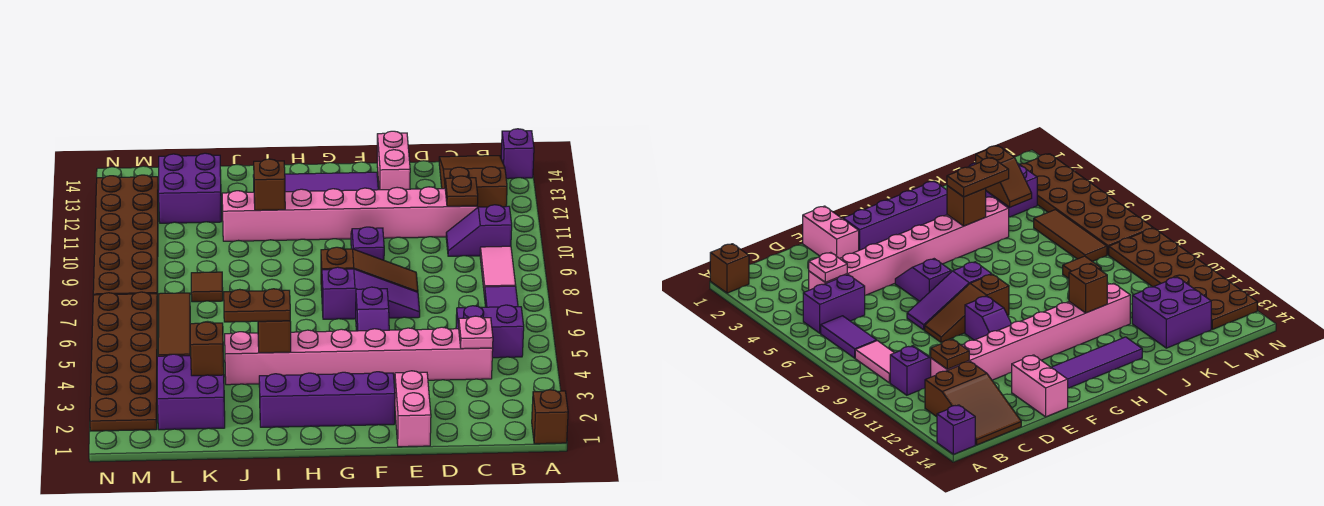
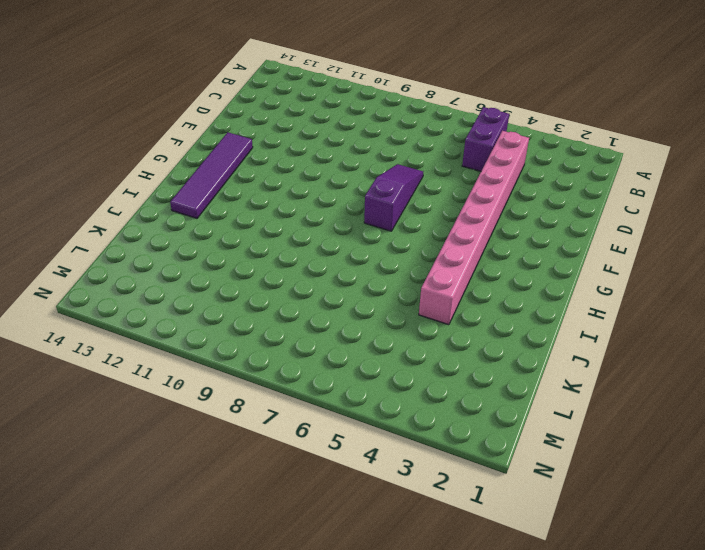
none -> brown 1x1 brick [532,390,568,444]
none -> purple 1x1 brick [501,129,534,179]
none -> purple 1x2 tile [484,286,518,307]

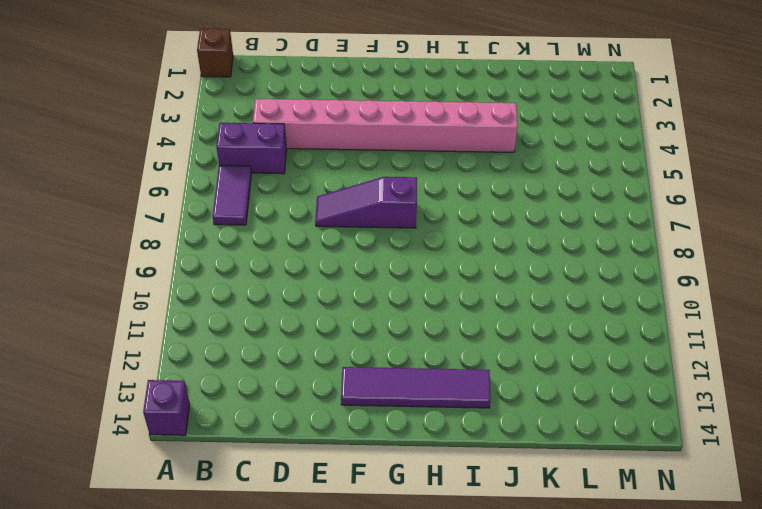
none -> pink 1x2 tile [480,246,516,294]
none -> purple 1x2 slope [446,205,512,256]
none -> brown 2x3 slope [439,156,507,208]

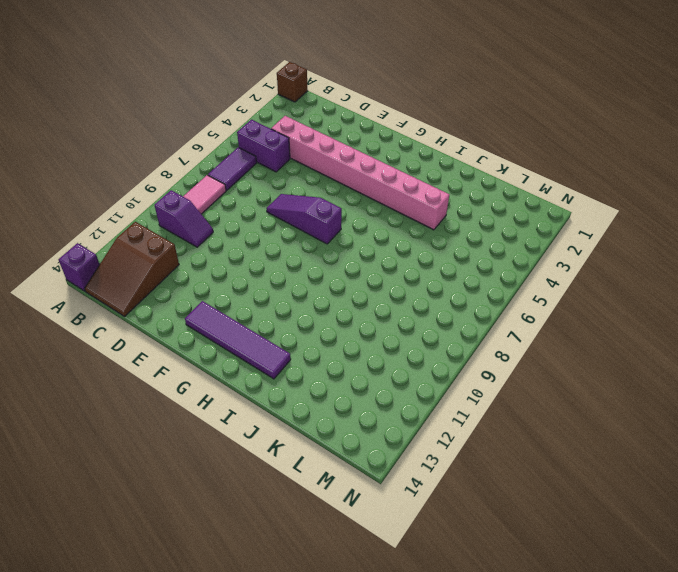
none -> pink 1x8 brick [222,187,477,241]
none -> pink 1x2 brick [395,371,431,447]
none -> brown 1x3 slope [321,247,418,292]

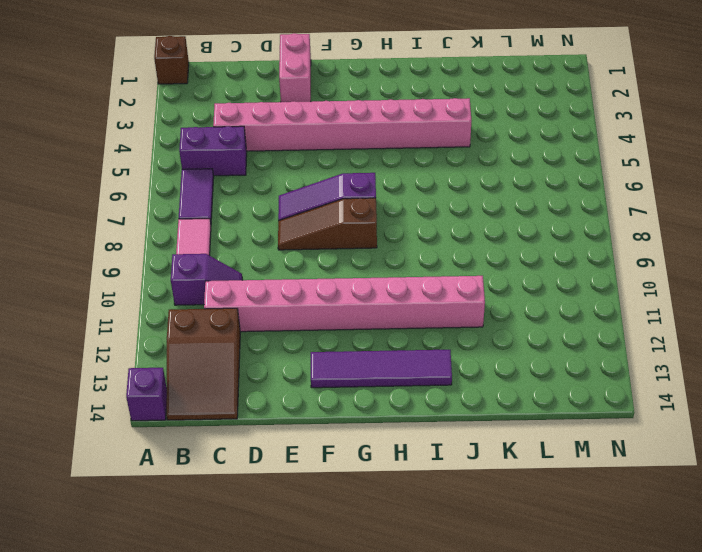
none -> pink 1x2 brick [377,131,410,190]
none -> purple 1x4 brick [259,372,395,427]
none -> purple 1x2 slope [356,287,389,331]

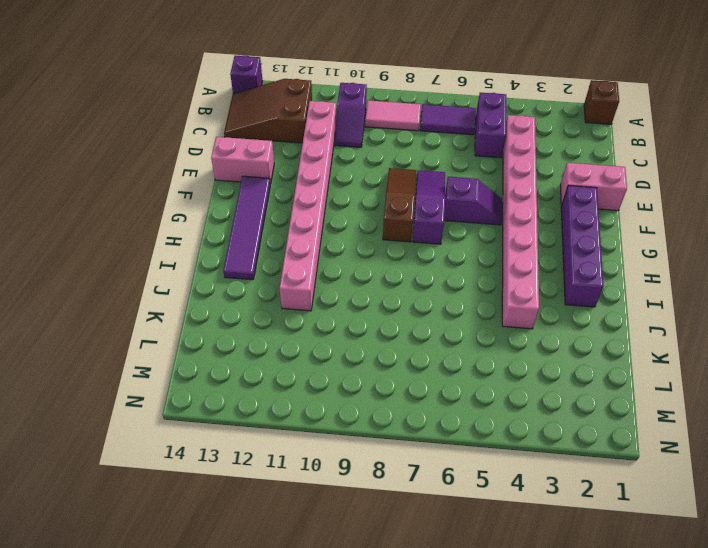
none -> purple 1x2 slope [351,227,384,260]
none -> purple 2x2 brick [157,354,225,430]
none -> brown 1x1 tile [191,272,223,302]

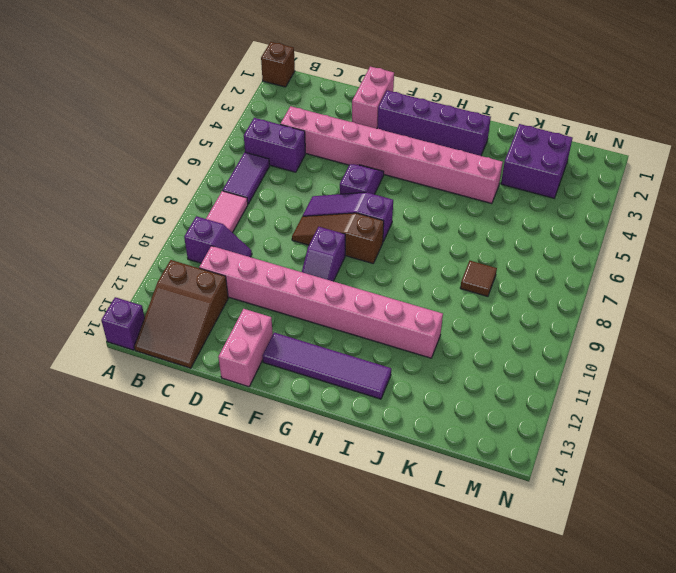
none -> purple 2x2 brick [158,153,221,223]
none -> brown 1x3 tile [158,293,190,356]
none -> brown 2x6 plate [90,292,158,431]

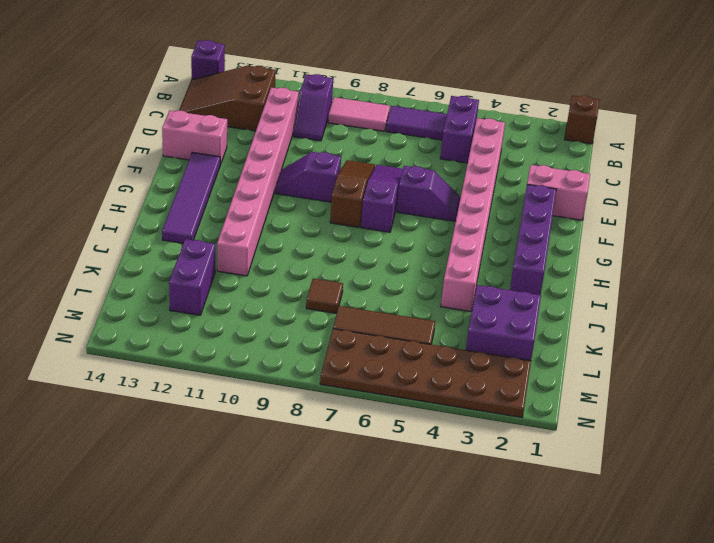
purple 1x2 brick [169,239,215,315] -> purple 2x2 brick [158,153,221,223]
none -> brown 2x6 plate [93,175,158,302]
none -> pink 1x1 plate [459,316,493,349]
none -> brown 1x1 plate [445,176,478,206]

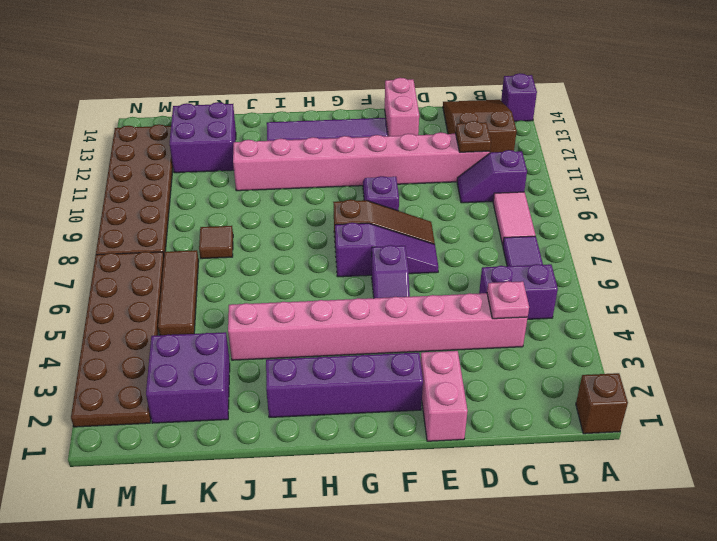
none -> brown 1x1 brick [258,321,291,353]
none -> brown 1x1 brick [254,159,285,210]
none -> brown 1x2 slope [190,322,224,376]

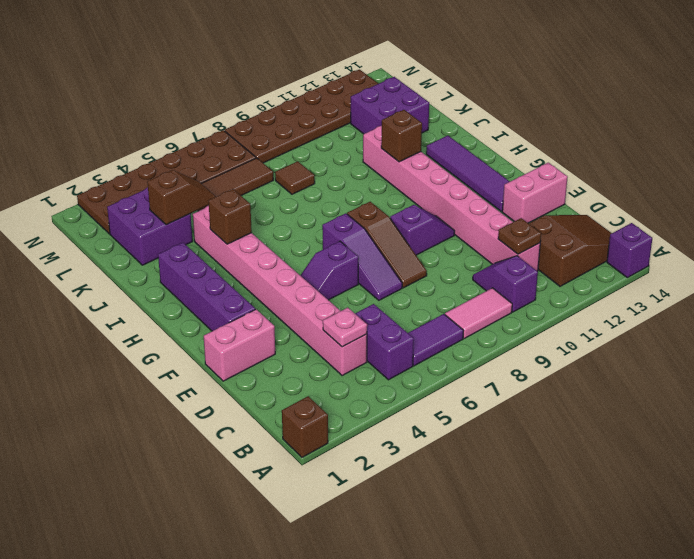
none -> brown 1x2 plate [224,289,290,322]

